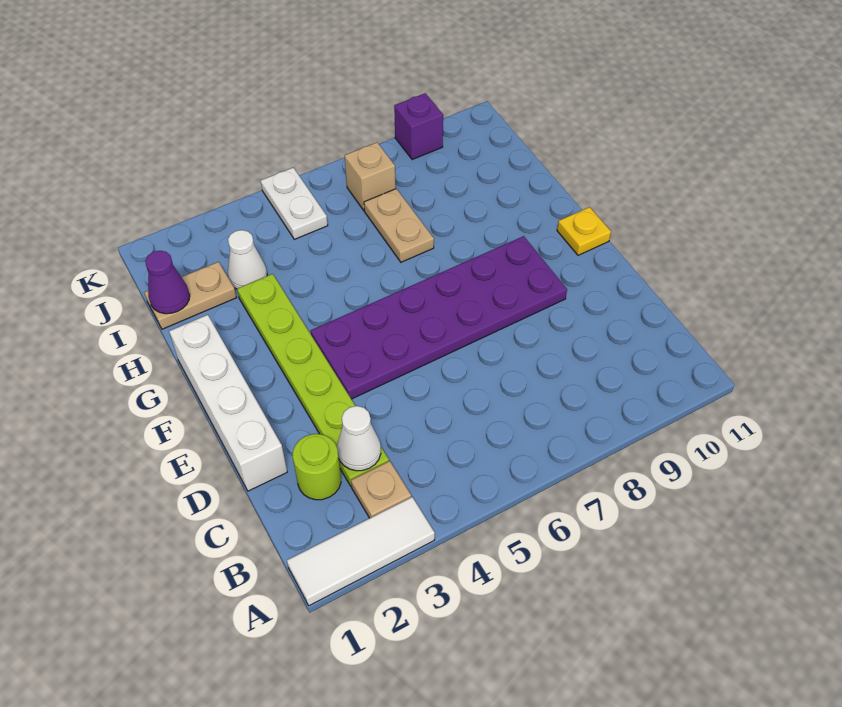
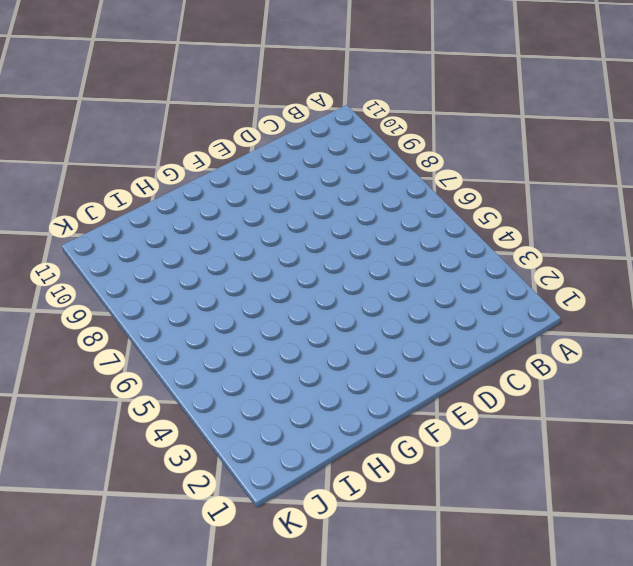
none -> white 1x3 tile [287,497,435,606]
none -> tan 1x1 plate [351,461,411,518]
none -> lime 1x1 round brick [293,434,341,500]

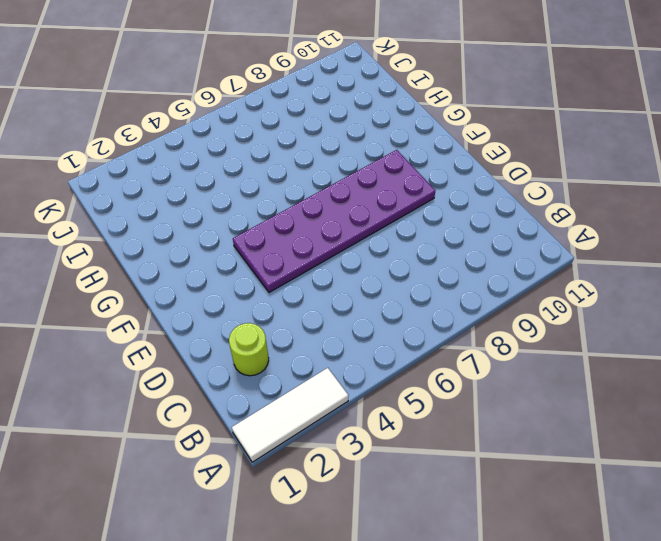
none -> tan 1x1 plate [351,461,411,518]
none -> lime 1x6 plate [237,274,389,486]
none -> white 1x4 brick [169,315,287,491]

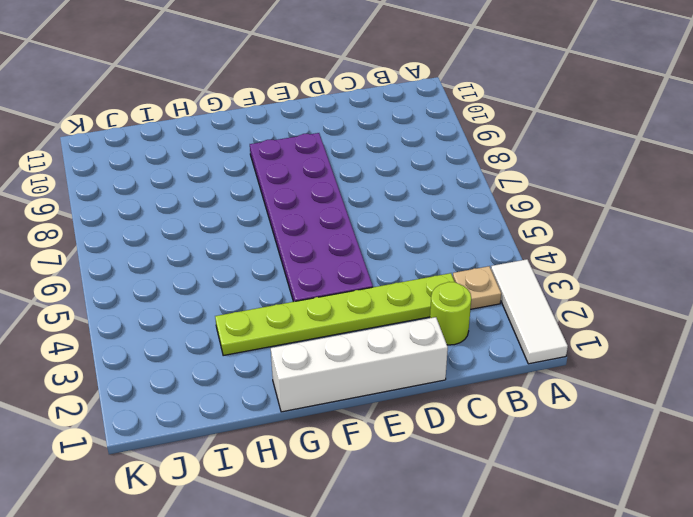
none -> yellow 1x1 plate [557,207,611,255]
none -> tan 1x2 plate [364,189,434,262]
none -> tan 1x2 plate [144,262,237,329]

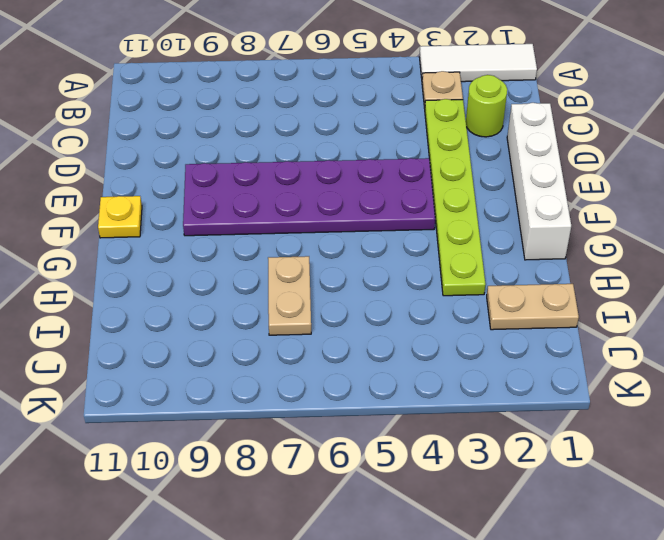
none -> white 1x1 cone [228,230,267,289]
none -> white 1x2 plate [261,168,328,239]
none -> tan 1x1 brick [344,142,396,211]

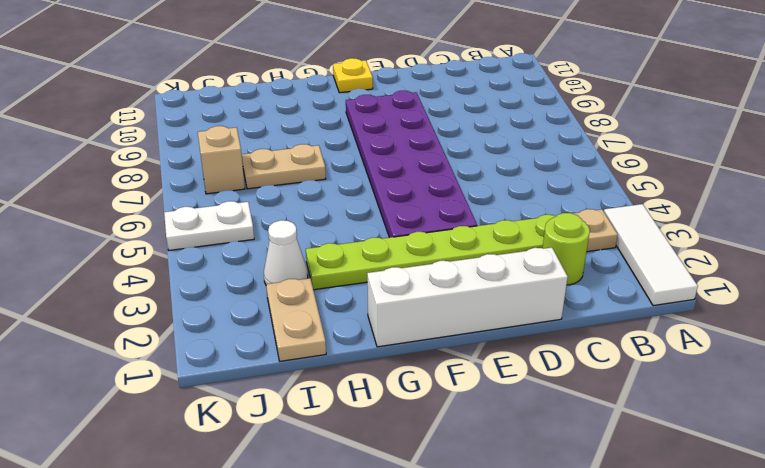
none -> purple 1x1 brick [394,93,443,160]
none -> white 1x1 cone [337,406,381,471]
none -> purple 1x1 cone [145,251,190,314]

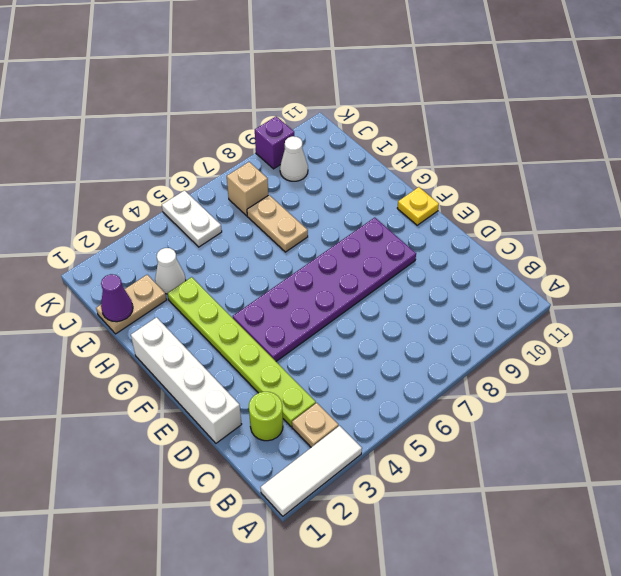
white 1x1 cone [280,136,308,181] -> white 1x1 cone moved to [337,406,381,471]

